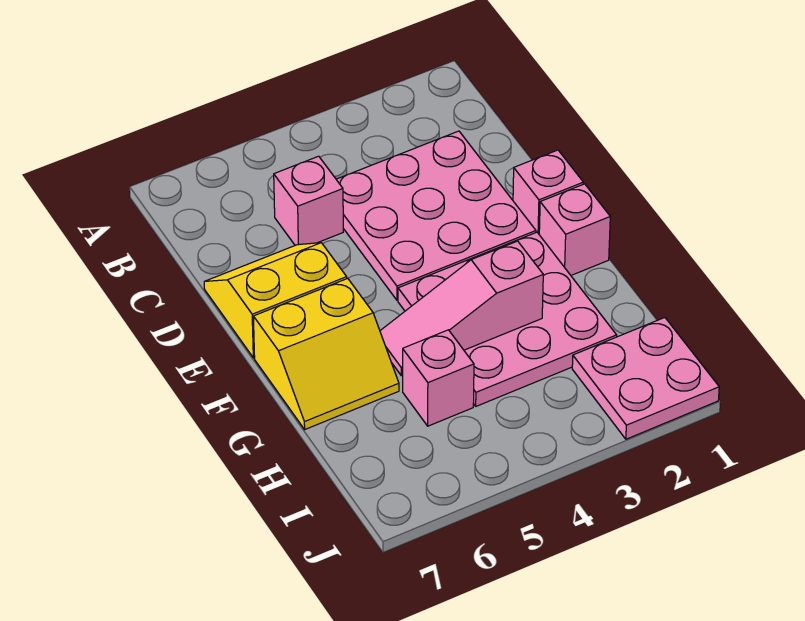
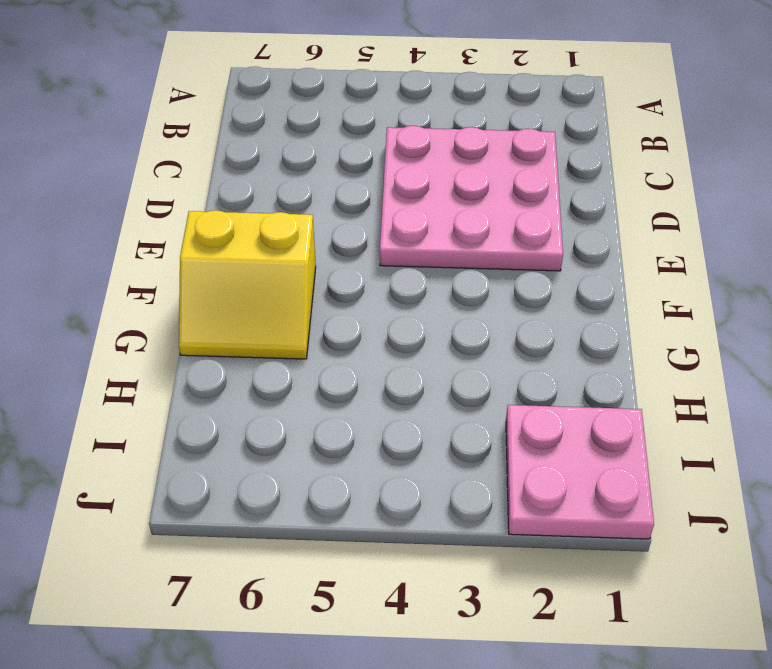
none -> pink 1x1 brick [274,156,343,245]
none -> yellow 2x2 slope [204,243,347,358]

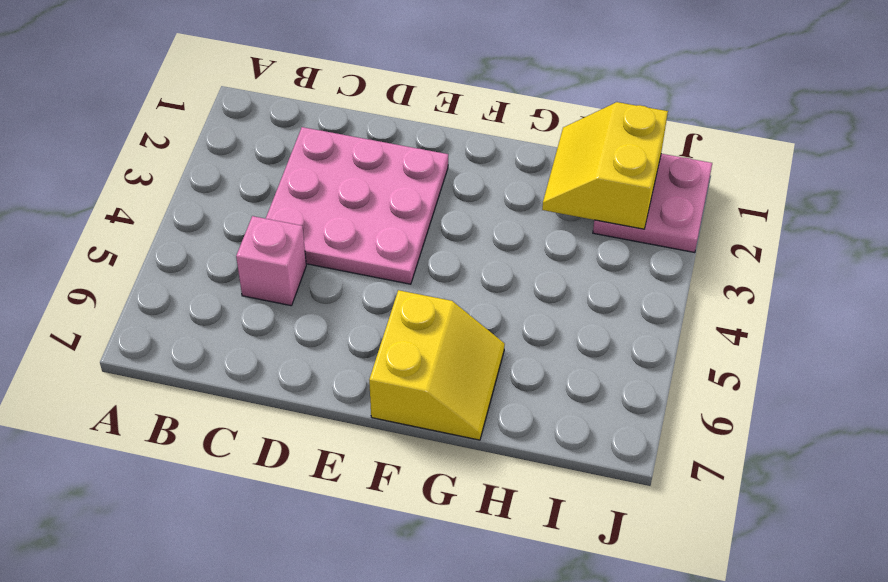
yellow 2x2 slope [542,102,668,229] -> yellow 2x2 slope moved to [204,243,347,358]
none -> pink 1x1 brick [513,150,583,234]
none -> pink 1x1 brick [539,184,610,275]

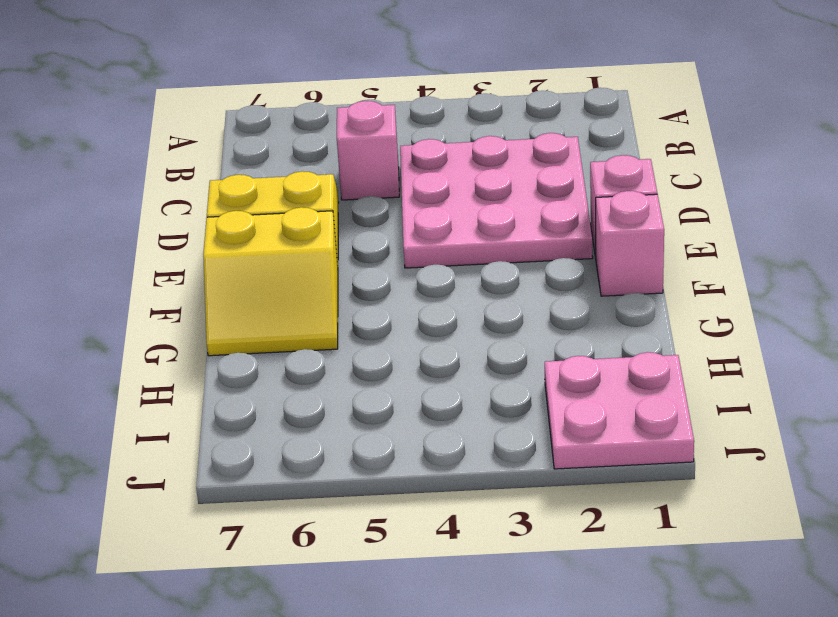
none -> pink 3x3 plate [398,232,617,406]
none -> pink 1x1 brick [403,330,474,426]

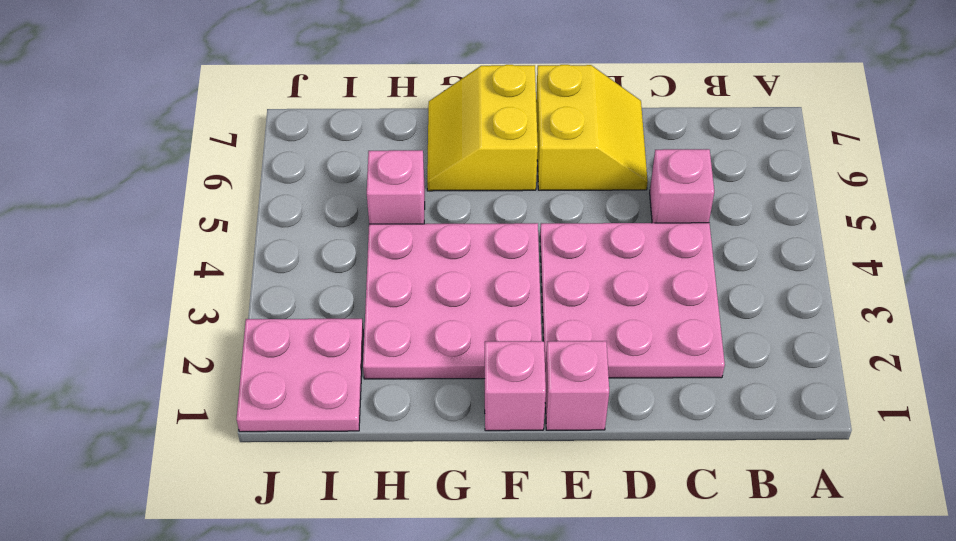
none -> pink 1x3 slope [380,241,543,376]

